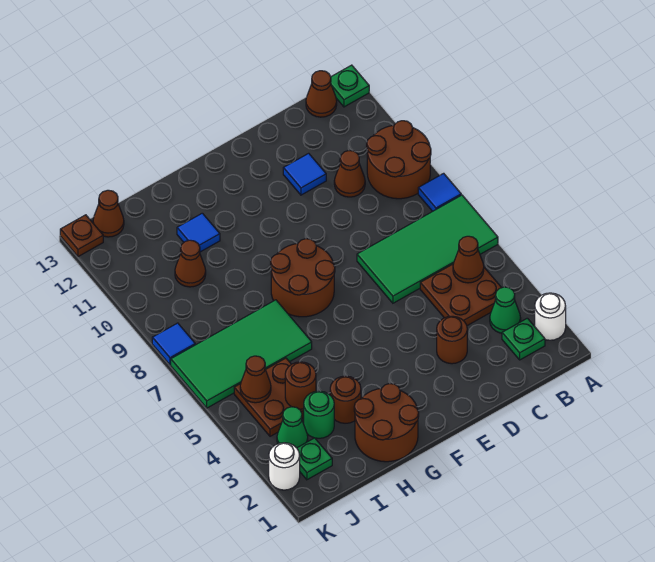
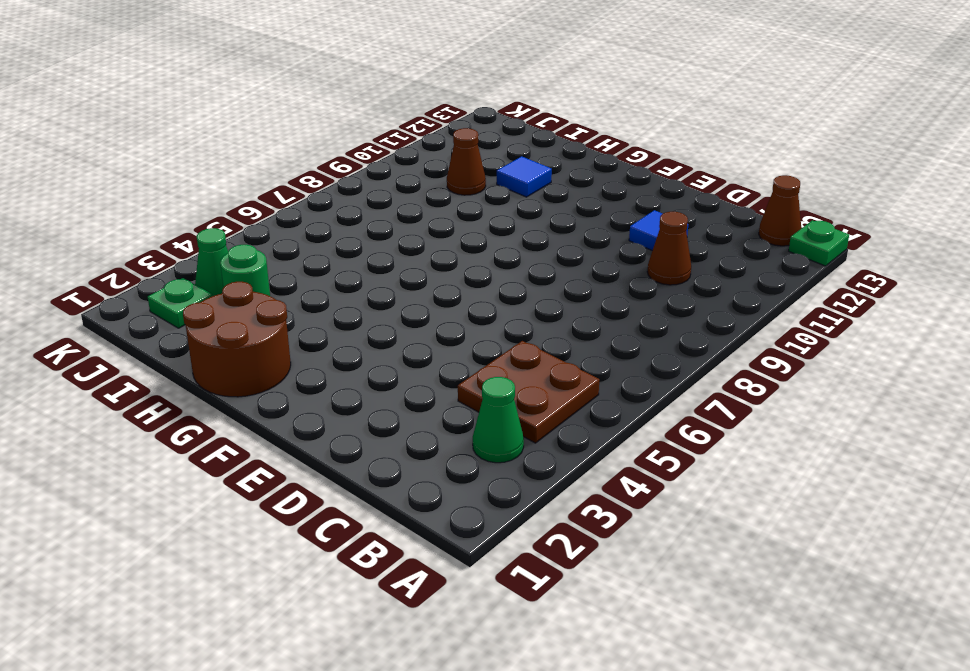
none -> white 1x1 round brick [535,293,566,340]
none -> green 2x4 tile [357,195,498,303]
none -> blue 1x1 tile [418,173,461,211]

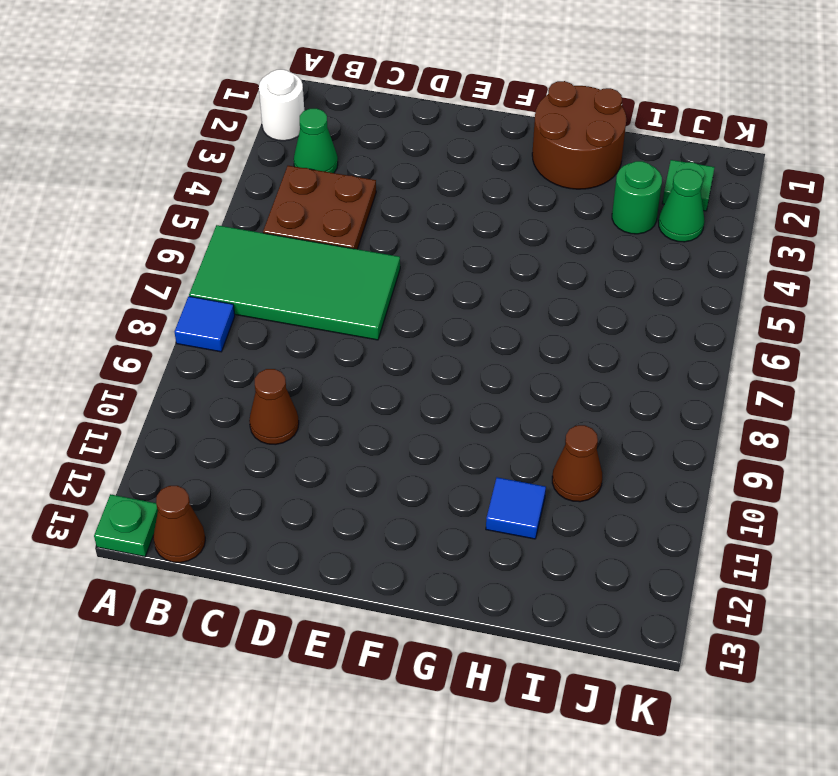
none -> brown 2x2 round brick [367,121,431,199]
none -> green 1x1 plate [502,318,545,360]
none -> brown 1x1 round brick [437,316,467,364]

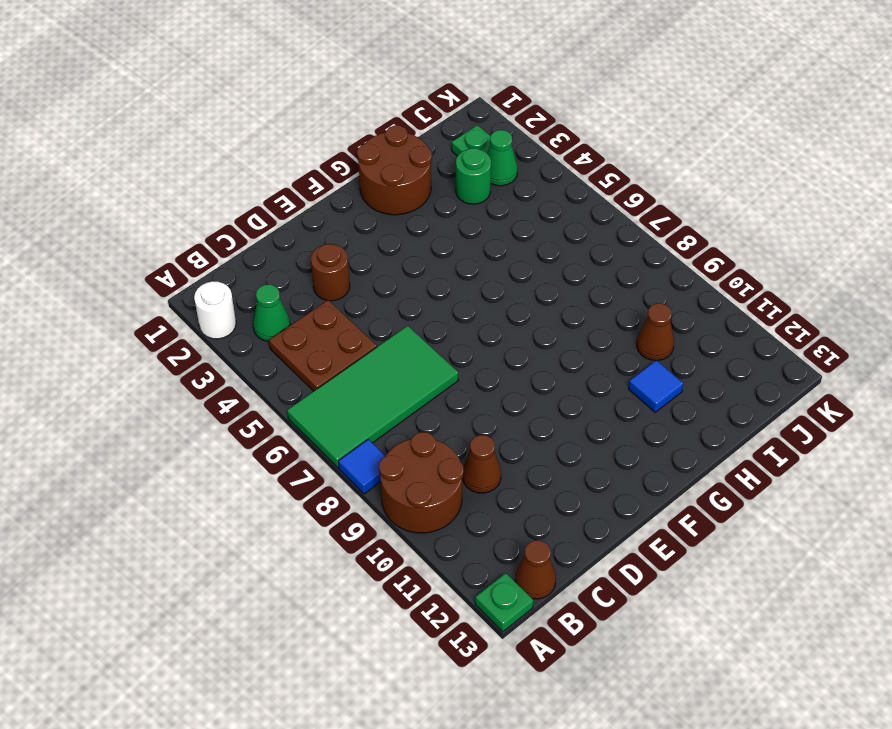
none -> green 1x1 plate [502,318,545,360]
none -> blue 1x1 tile [283,153,326,195]
none -> brown 2x2 round brick [271,239,335,317]

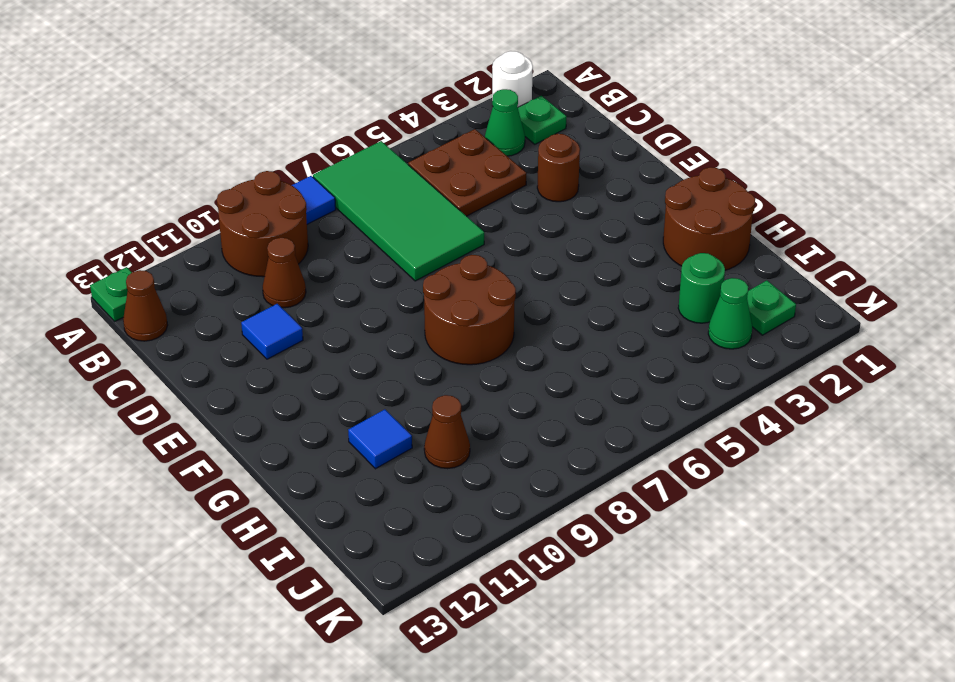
none -> brown 1x1 round brick [330,376,361,423]
none -> green 2x4 tile [171,300,312,408]
none -> brown 2x2 plate [234,358,304,436]

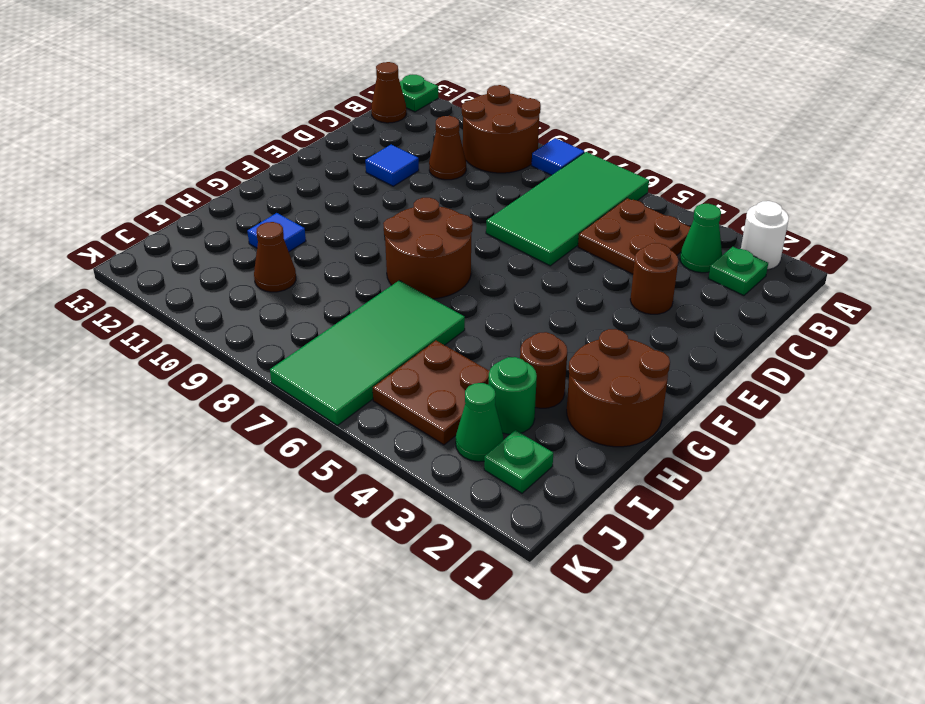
none -> brown 1x1 cone [93,190,124,237]
none -> white 1x1 round brick [269,443,300,490]
none -> blue 1x1 tile [152,323,195,365]

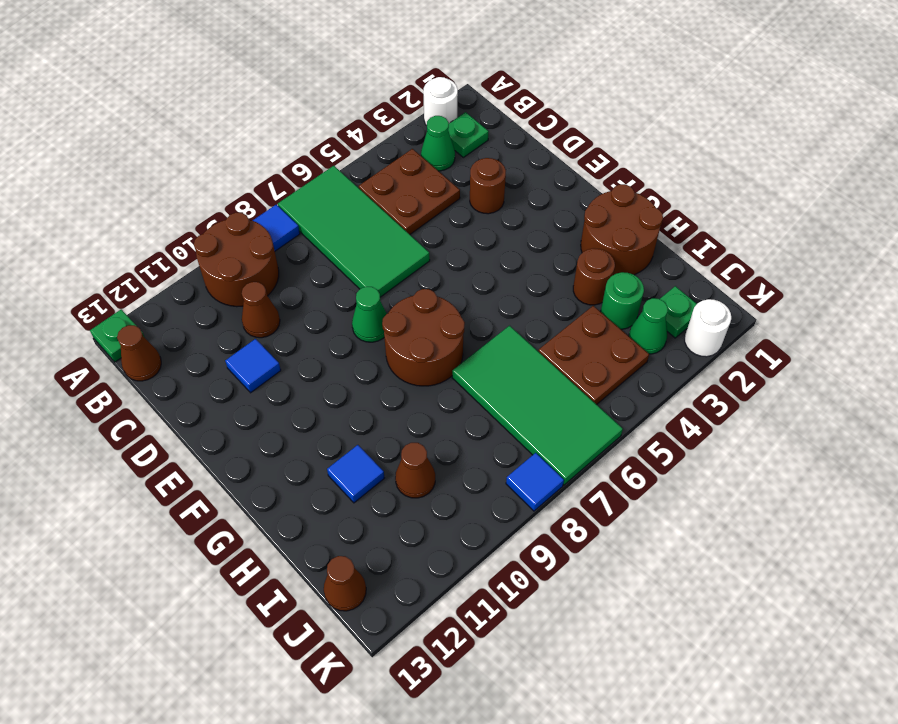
green 1x1 cone [352,287,387,342] -> none
none -> brown 1x1 plate [60,215,103,257]
none -> brown 1x1 cone [453,236,484,283]
none -> brown 1x1 round brick [285,362,316,409]

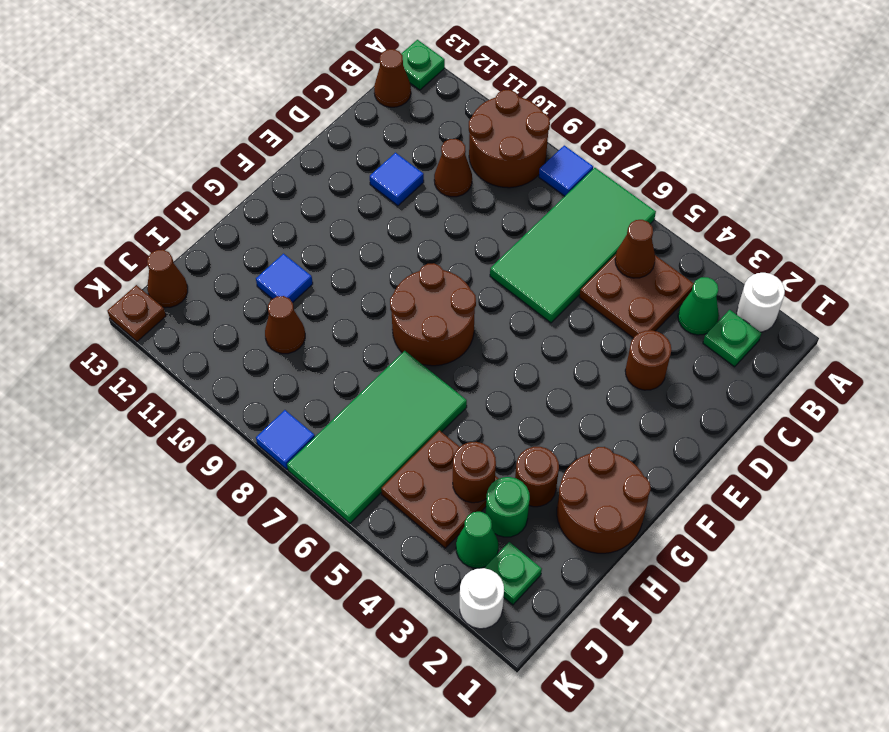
none -> brown 1x1 cone [240,356,271,403]

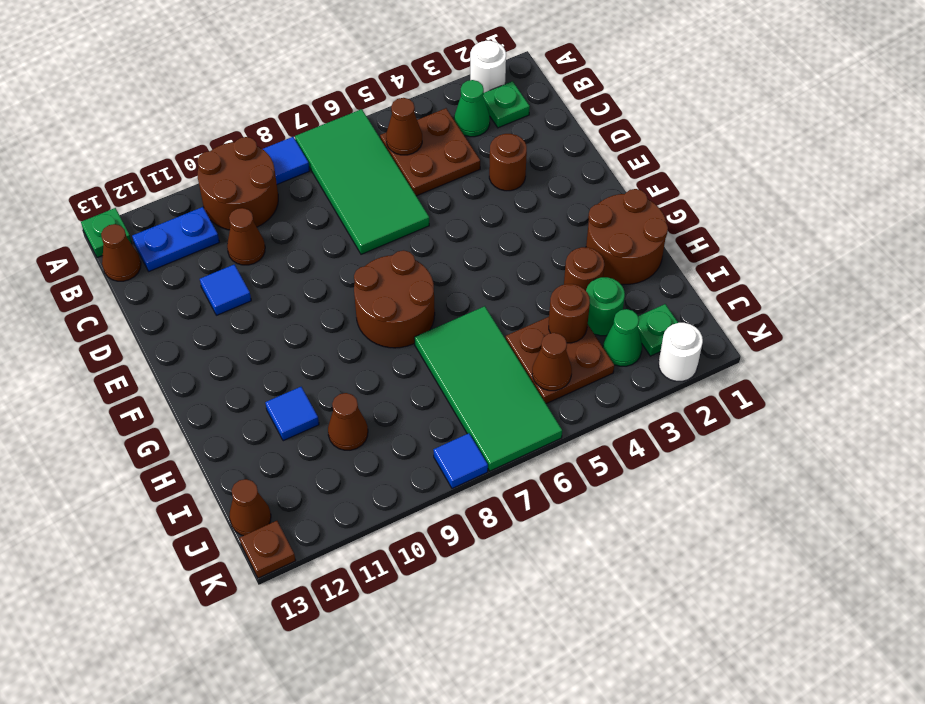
blue 1x2 plate [132,207,219,271] -> none

